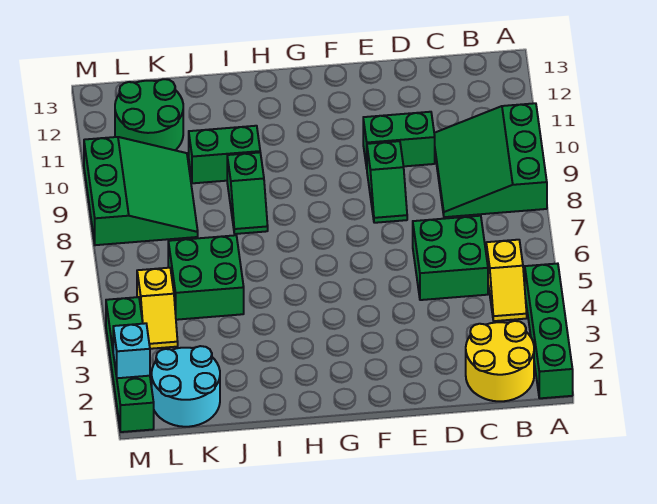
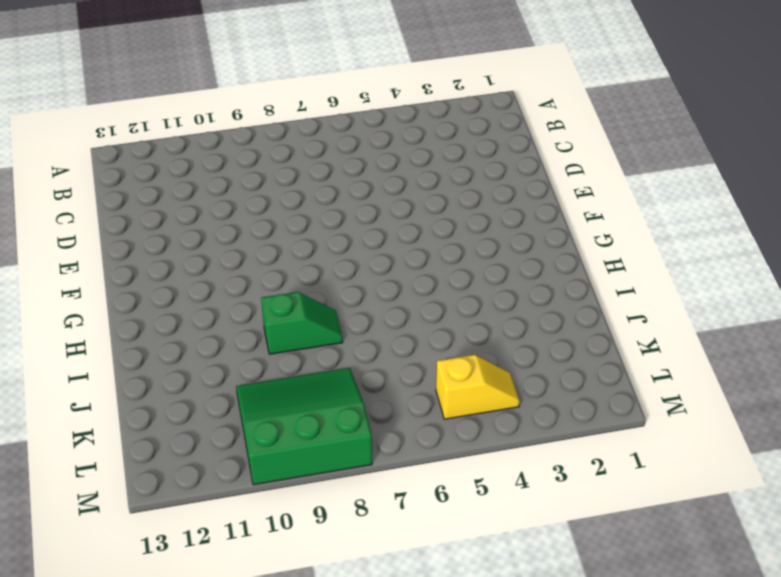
none -> green 1x4 brick [525,263,573,398]
none -> green 3x3 slope [434,103,547,217]
none -> yellow 2x2 round brick [466,321,534,401]

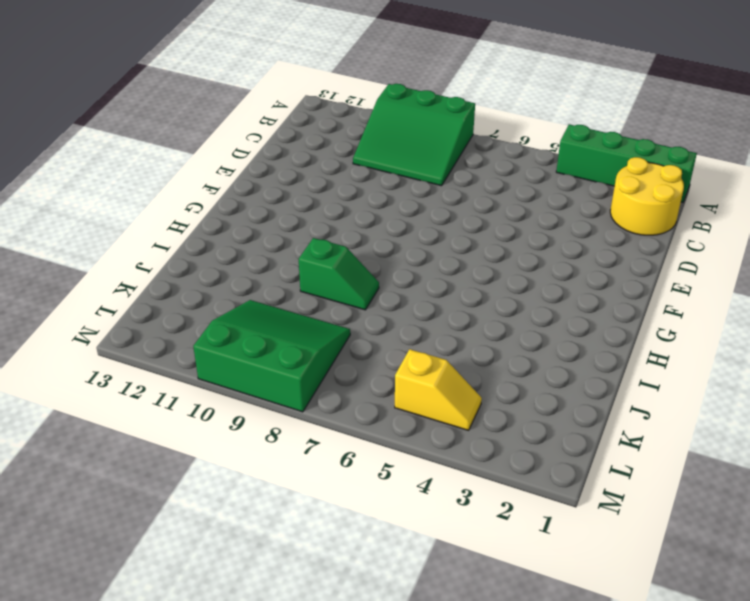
none -> yellow 1x2 slope [486,240,527,321]
none -> green 2x2 brick [413,216,488,300]
none -> green 1x2 brick [363,112,435,168]

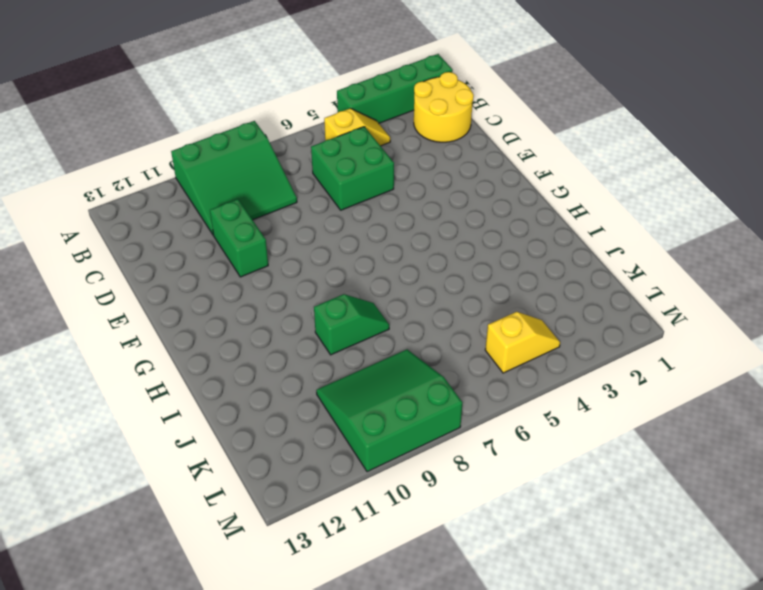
none -> green 1x2 slope [367,141,407,223]
none -> green 1x2 brick [189,126,260,183]
none -> green 2x2 brick [168,235,244,320]

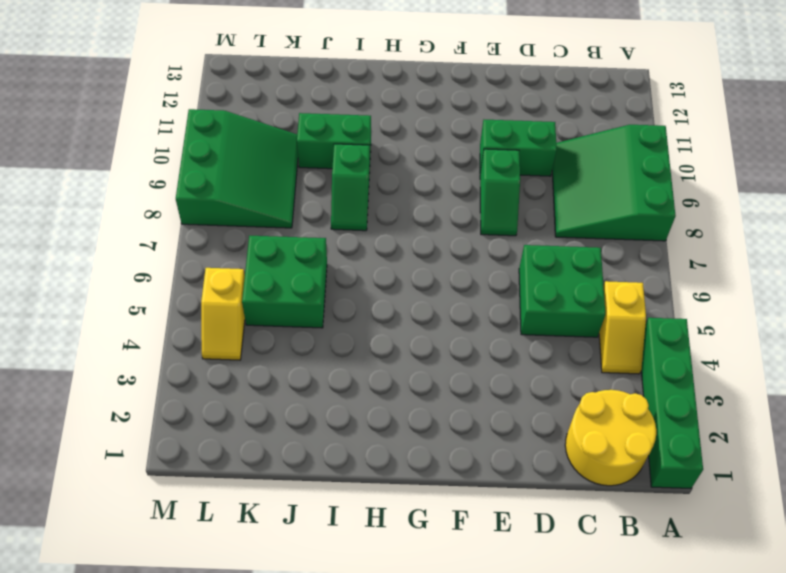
none -> cyan 2x2 round brick [152,346,220,427]
none -> green 2x2 round brick [115,79,183,150]
none -> green 1x4 brick [106,297,154,432]

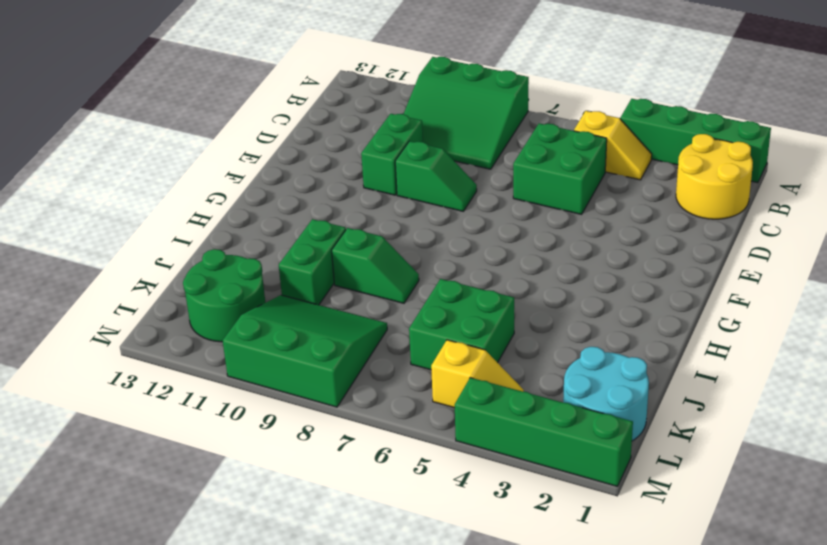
none -> cyan 1x1 brick [113,323,150,378]

